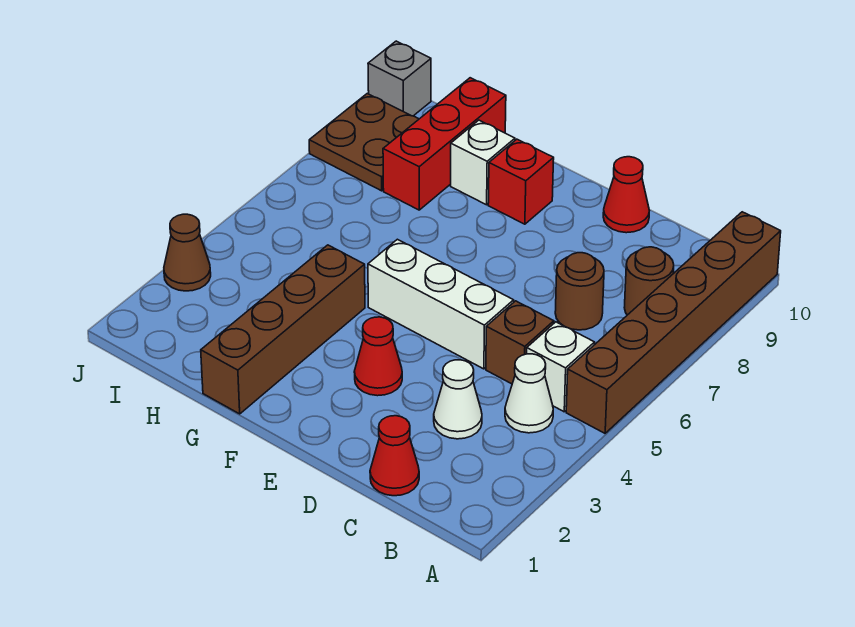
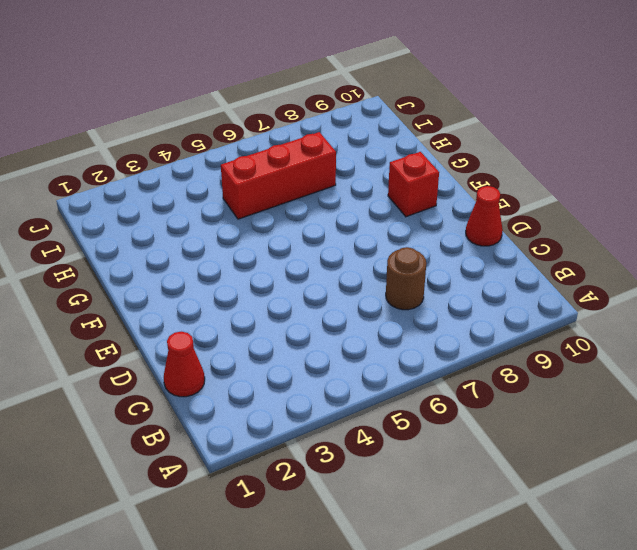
red 1x3 brick [221,132,336,219] -> red 1x3 brick moved to [383,78,506,210]
none -> brown 1x6 brick [566,212,781,433]
none -> white 1x1 cone [505,354,553,433]
none -> white 1x1 brick [527,322,595,412]

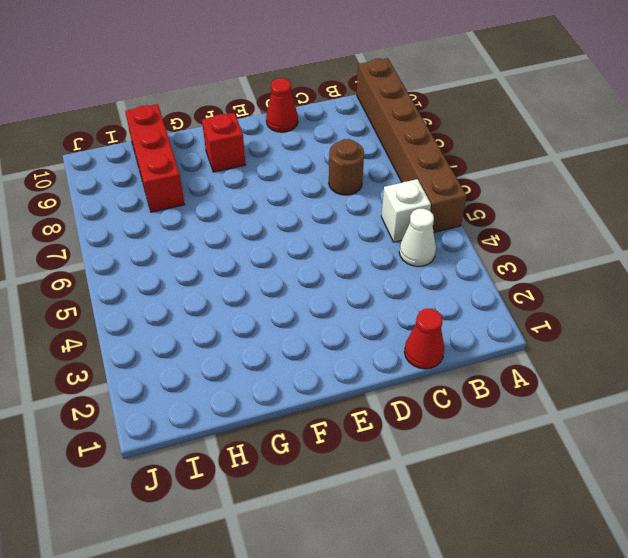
none -> brown 1x1 round brick [624,247,674,315]
none -> white 1x1 cone [434,360,482,439]
none -> brown 1x1 brick [486,301,554,384]

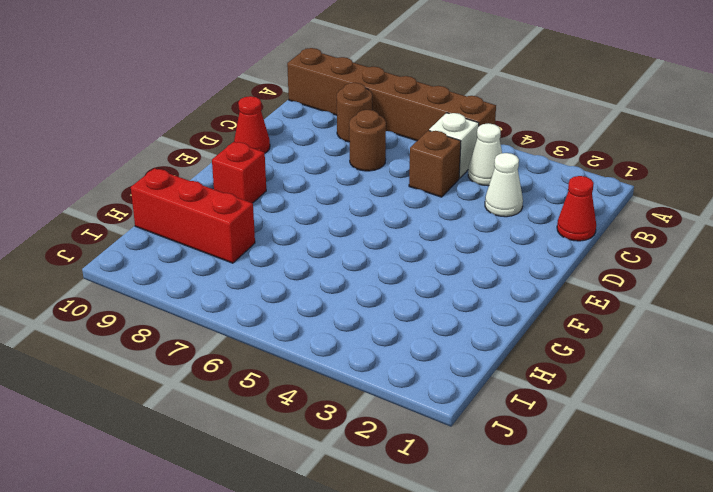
none -> white 1x3 brick [368,239,514,369]
none -> red 1x1 cone [354,317,402,396]
none -> brown 1x4 brick [201,245,365,414]

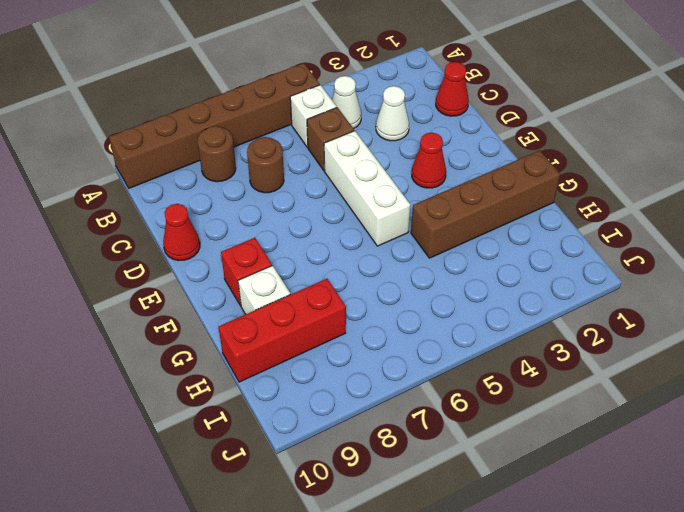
none -> brown 2x2 plate [309,94,419,191]
none -> brown 1x1 cone [164,214,211,291]
none -> grey 1x1 brick [368,41,431,116]

